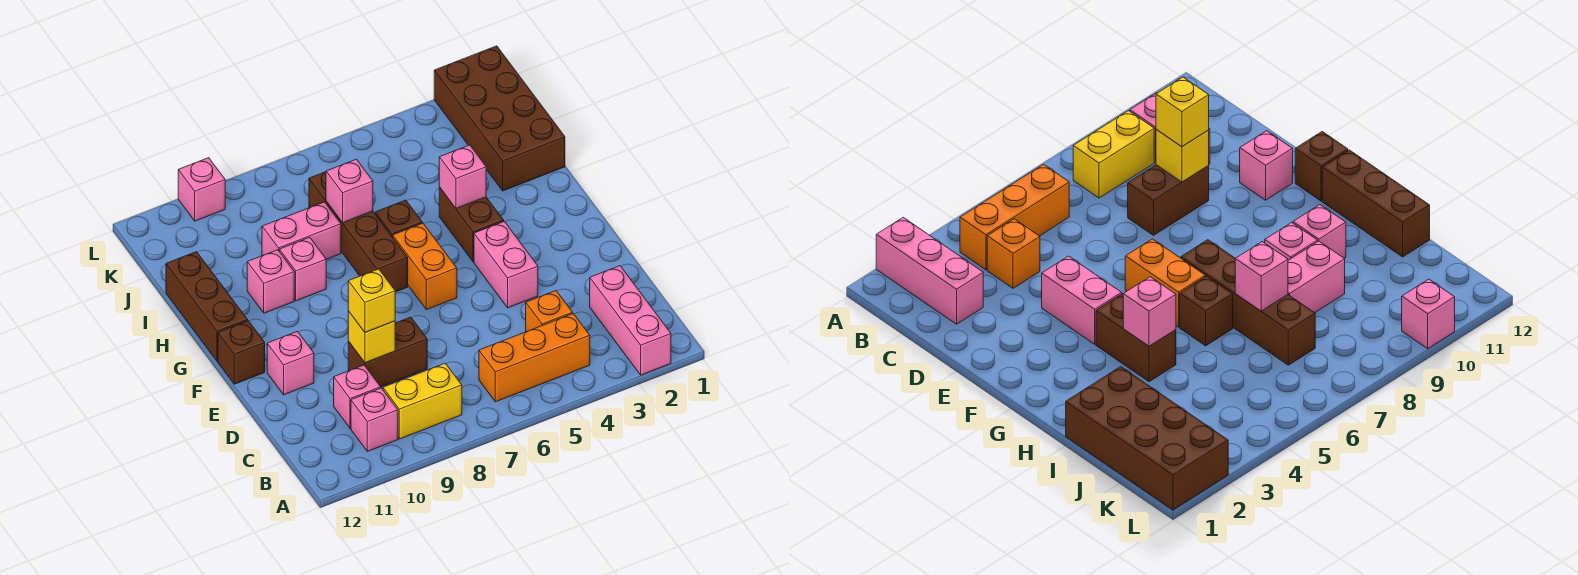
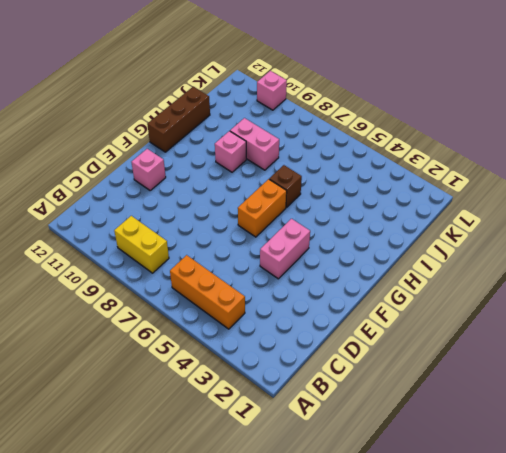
none -> pink 1x3 brick [590,266,671,375]
none -> pink 1x1 brick [351,388,398,451]
none -> orange 1x1 brick [526,291,573,332]

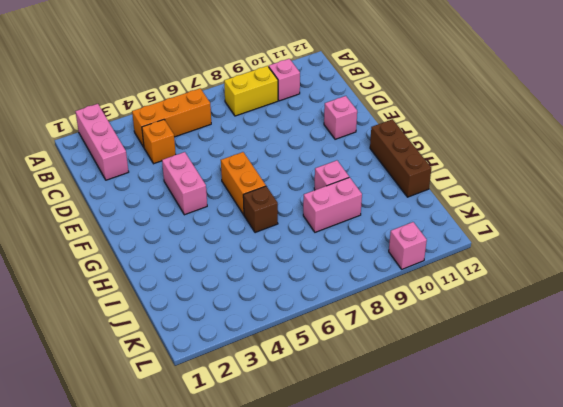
none -> pink 1x1 brick [334,365,381,428]
none -> brown 1x2 brick [348,317,427,387]
none -> brown 1x1 brick [218,321,265,384]

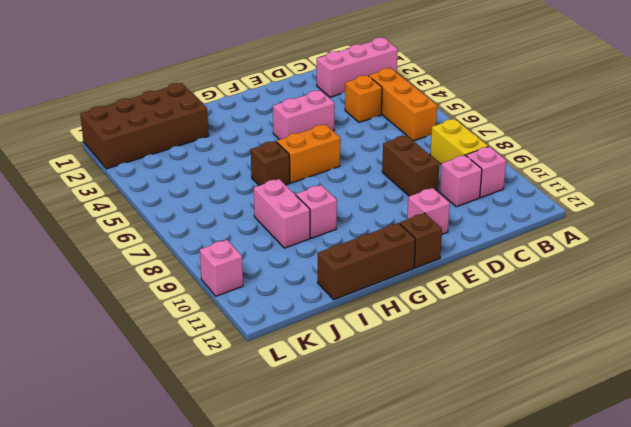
none -> brown 1x2 brick [439,187,504,262]
none -> brown 1x4 brick [309,172,408,292]
none -> pink 1x1 brick [247,250,294,313]

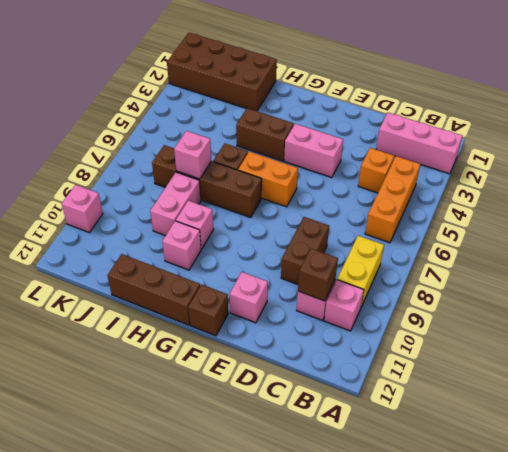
brown 1x1 brick [298,249,338,301] -> none
none -> yellow 1x1 brick [348,311,395,363]
none -> pink 1x1 brick [439,145,486,208]
none -> yellow 1x1 brick [348,269,395,332]

